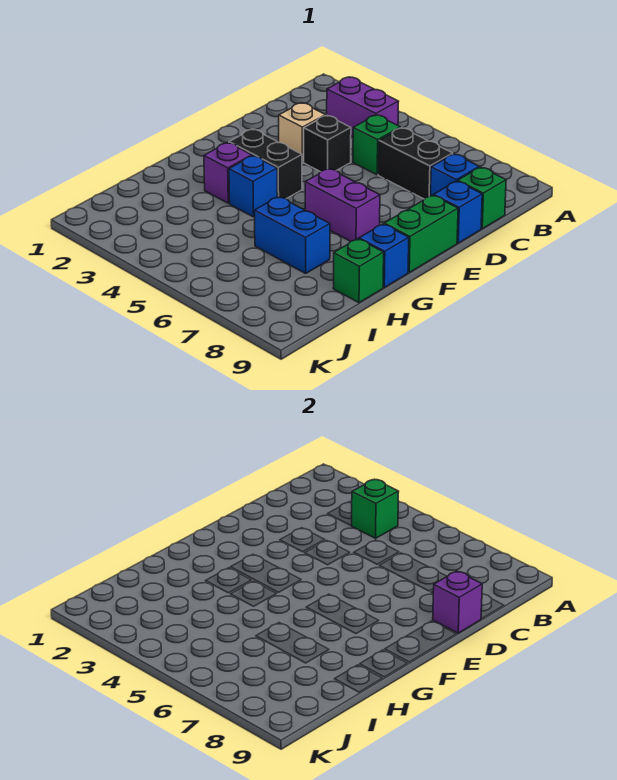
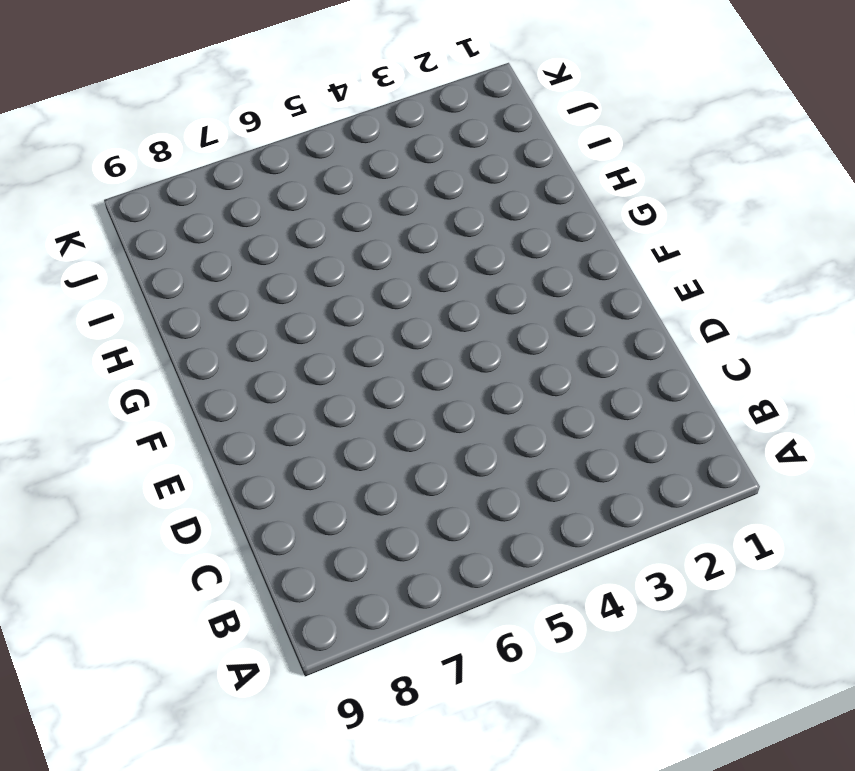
none -> purple 1x2 brick [327,77,399,137]
none -> green 1x1 brick [353,115,400,175]
none -> black 1x2 brick [378,128,453,199]

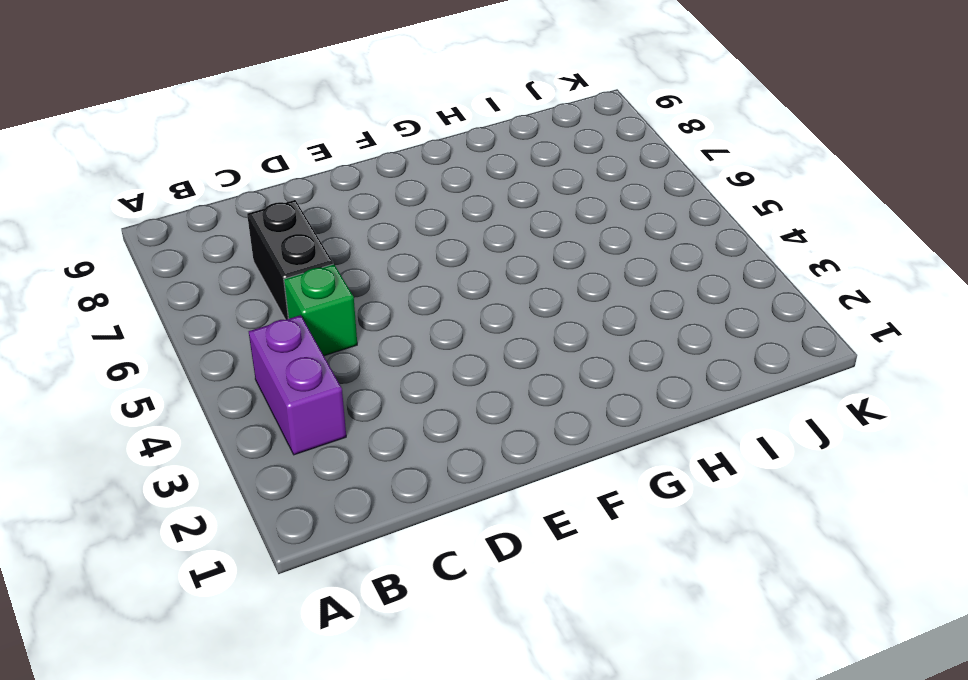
none -> blue 1x1 brick [431,154,479,196]
none -> green 1x1 brick [458,167,506,229]
none -> tan 1x1 brick [279,103,326,162]

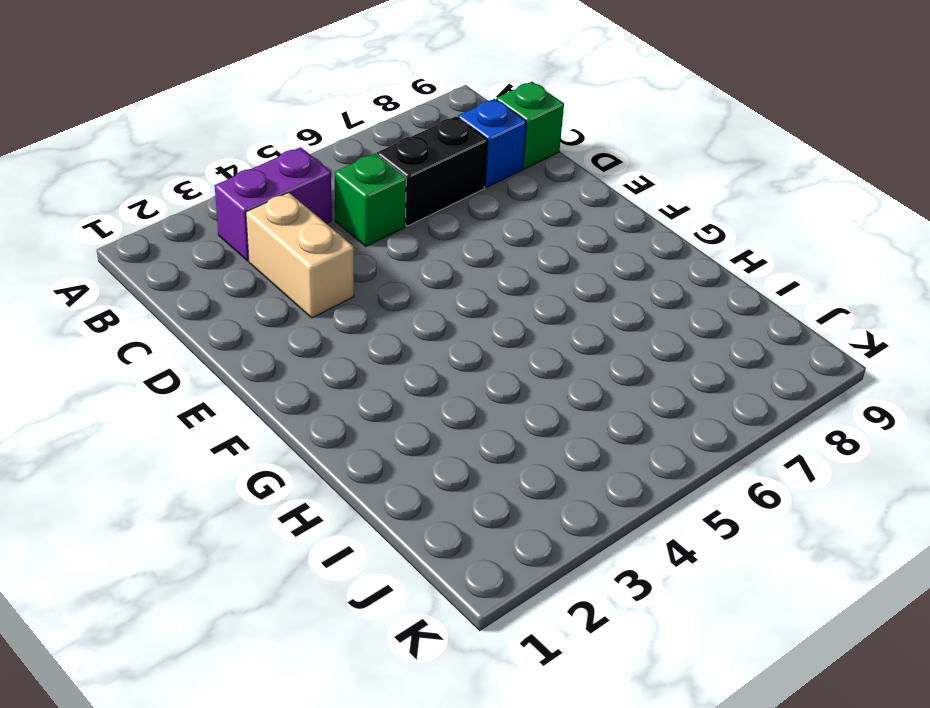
tan 1x2 brick [246,193,354,318] -> tan 1x1 brick [279,103,326,162]
none -> black 1x1 brick [304,115,351,172]
none -> blue 1x1 brick [434,181,482,243]
none -> green 1x2 brick [384,195,458,272]

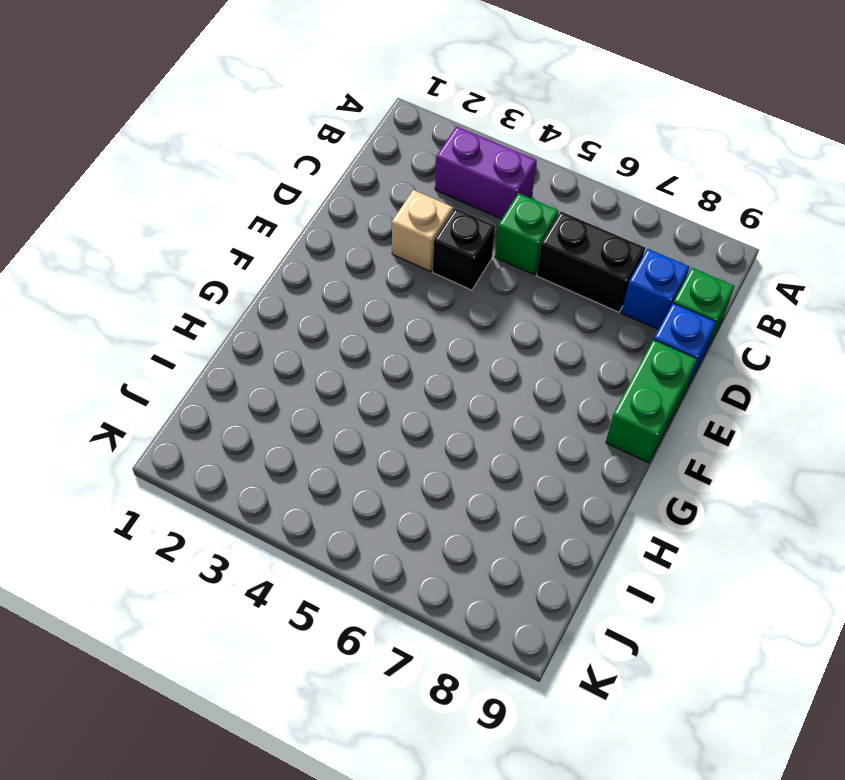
none -> black 1x2 brick [229,129,302,199]
none -> purple 1x2 brick [305,169,380,241]
none -> purple 1x1 brick [204,143,252,203]

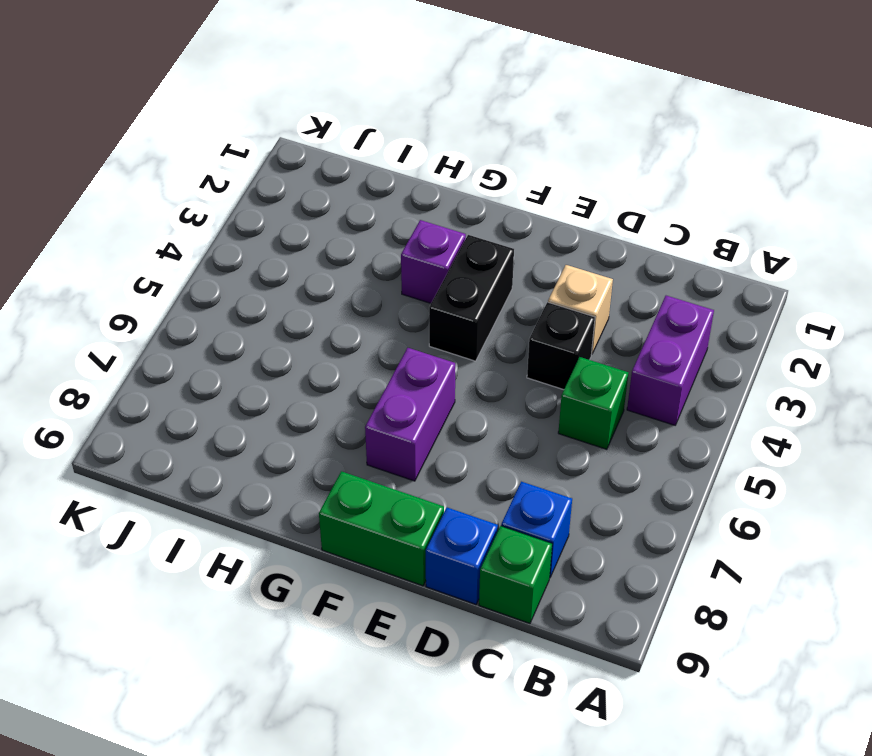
none -> black 1x2 brick [378,128,453,199]
none -> blue 1x1 brick [229,156,277,217]
none -> blue 1x1 brick [359,224,409,287]

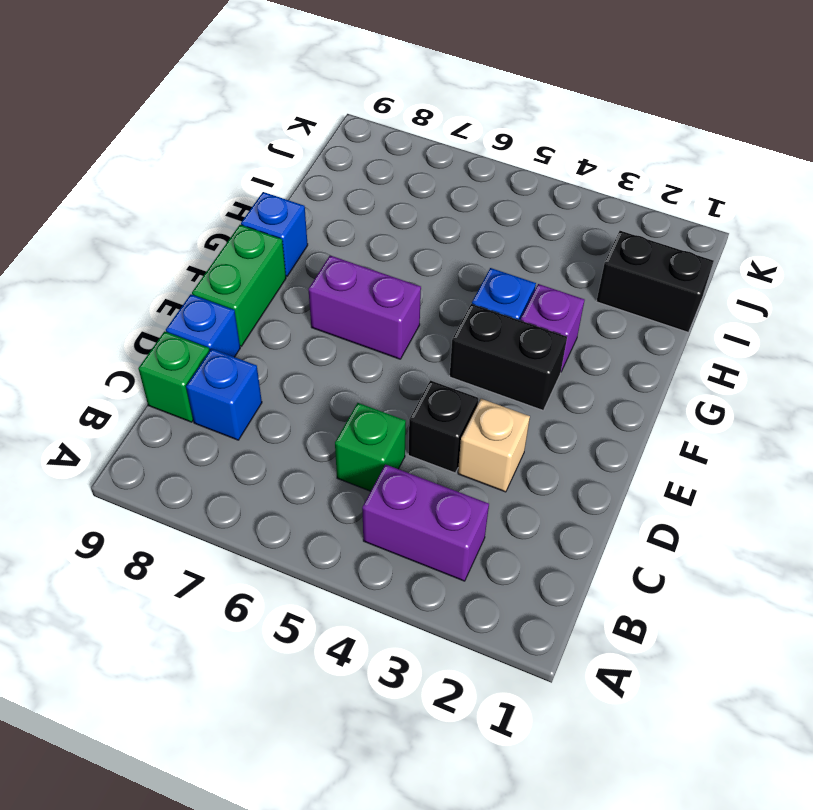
black 1x2 brick [596,231,714,332] -> black 1x2 brick moved to [378,128,453,199]
none -> blue 1x2 brick [255,197,330,273]
none -> green 1x1 brick [333,239,384,303]
none -> green 1x1 brick [352,479,399,538]

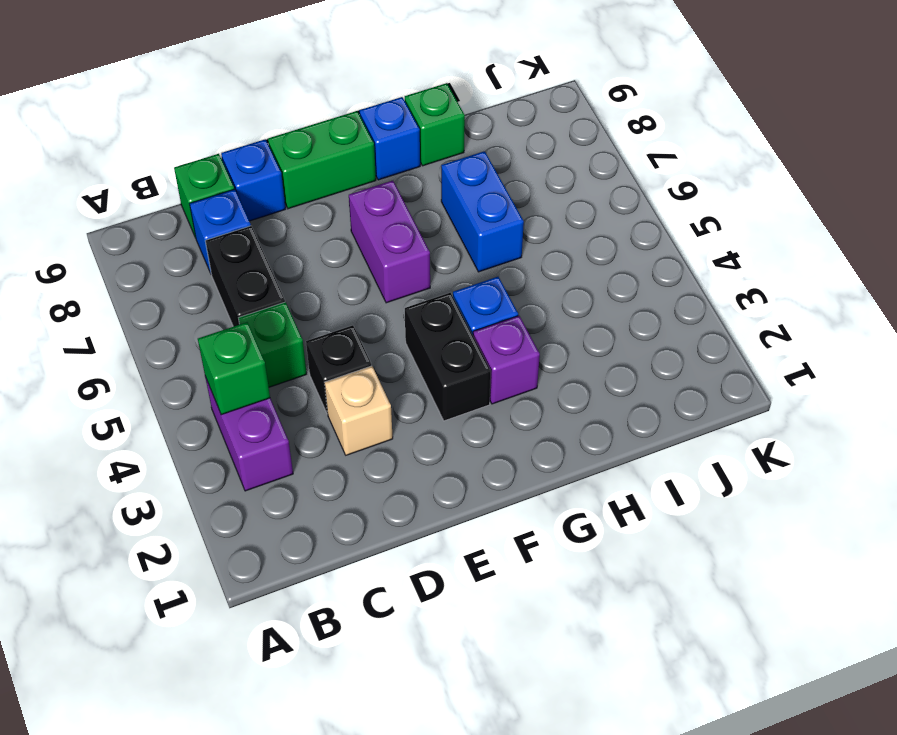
none -> purple 1x1 brick [433,571,482,633]

